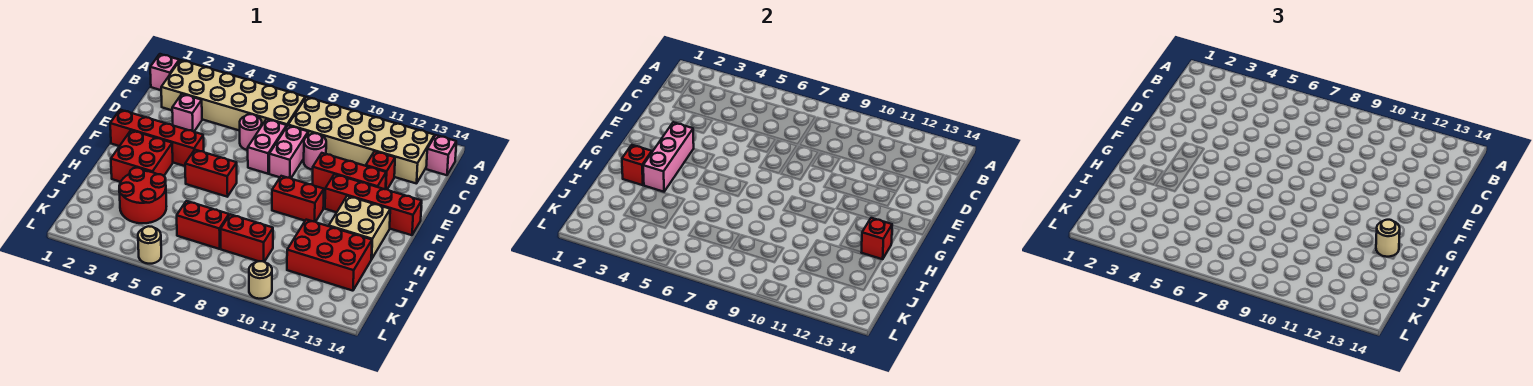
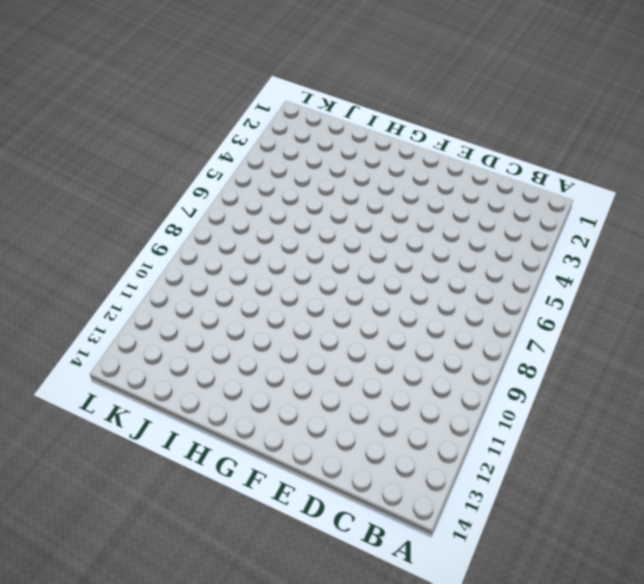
none -> pink 1x1 brick [150,54,179,90]
none -> tan 2x6 brick [161,60,305,131]
none -> tan 2x6 brick [288,97,435,184]

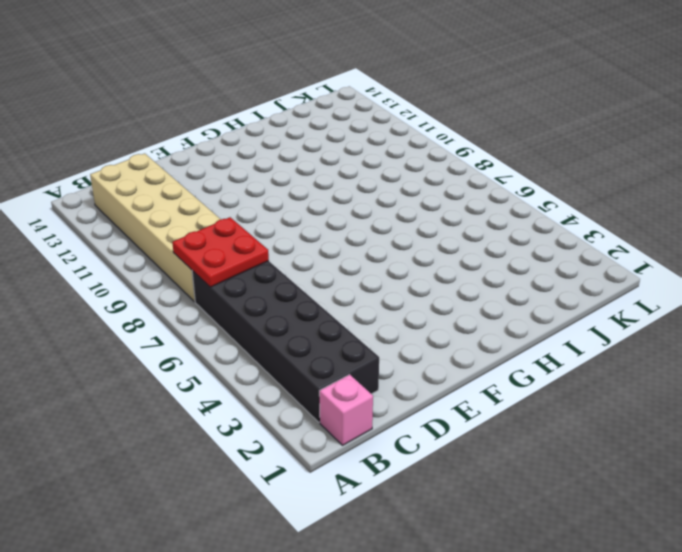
black 2x6 brick [192,261,379,422] -> tan 2x6 brick [161,60,305,131]
red 2x2 plate [172,217,269,287] -> none
none -> pink 1x1 brick [426,135,456,175]
none -> pink 1x1 brick [172,94,202,132]
none -> pink 1x1 round brick [240,114,262,150]

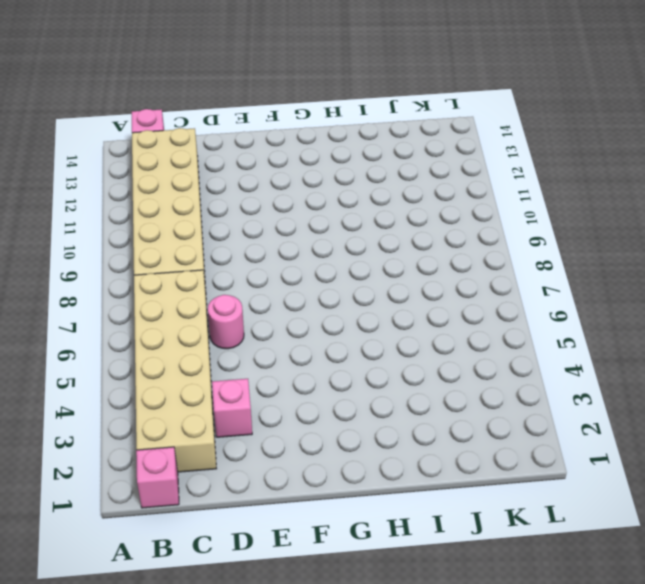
none -> pink 1x2 brick [248,119,287,174]
none -> pink 1x2 brick [269,126,308,178]
none -> pink 1x1 round brick [304,133,326,170]

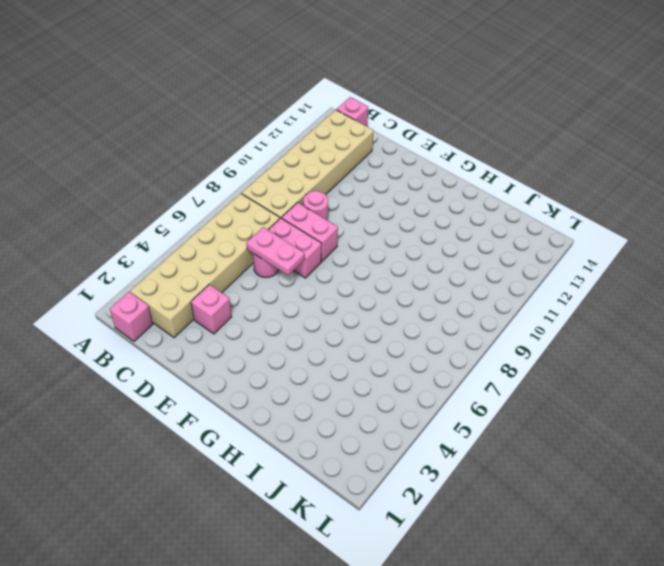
pink 1x2 plate [246,227,305,275] -> none
none -> red 1x1 brick [366,151,395,189]
none -> red 1x3 brick [313,153,386,191]
none -> red 1x4 brick [110,110,204,166]

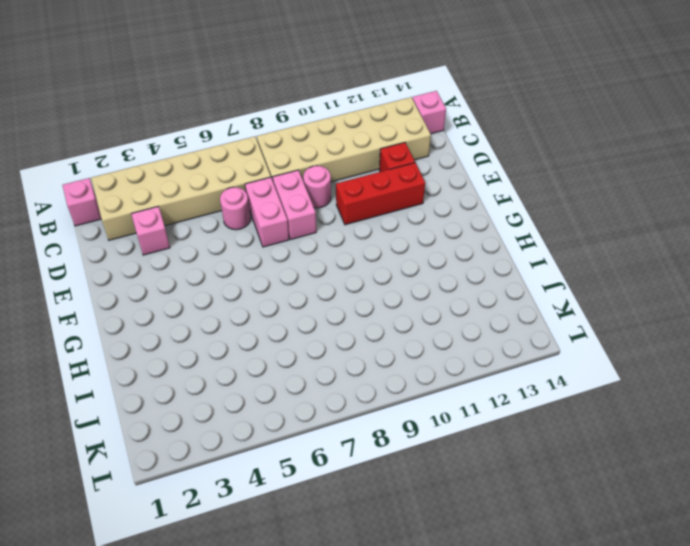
none -> red 1x4 brick [110,110,204,166]
none -> red 1x4 brick [325,174,422,235]
none -> red 2x2 brick [111,130,173,182]

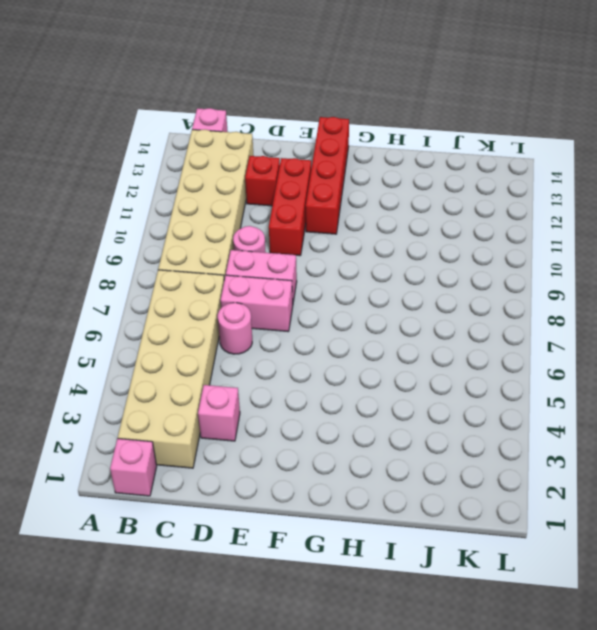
none -> red 1x4 brick [110,110,204,166]
none -> red 2x2 brick [111,130,173,182]
none -> red 1x2 brick [185,150,237,197]

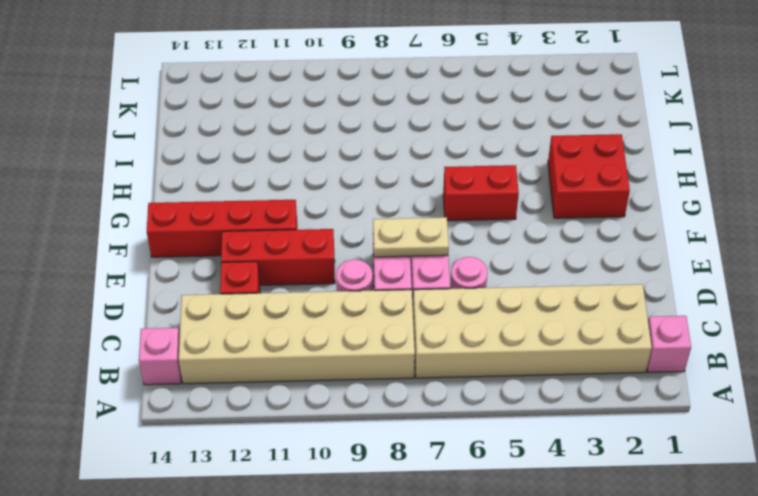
tan 1x2 plate [373,217,449,257] -> none
none -> pink 1x1 brick [172,94,202,132]
none -> red 1x4 brick [110,110,204,166]
none -> red 1x2 brick [272,176,324,222]

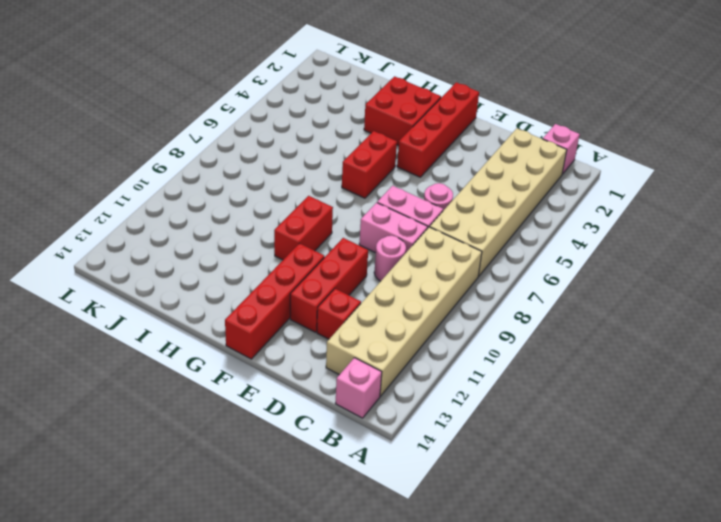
none -> pink 1x1 brick [172,94,202,132]
none -> tan 2x2 brick [329,196,390,259]
none -> red 2x2 round brick [119,168,166,223]

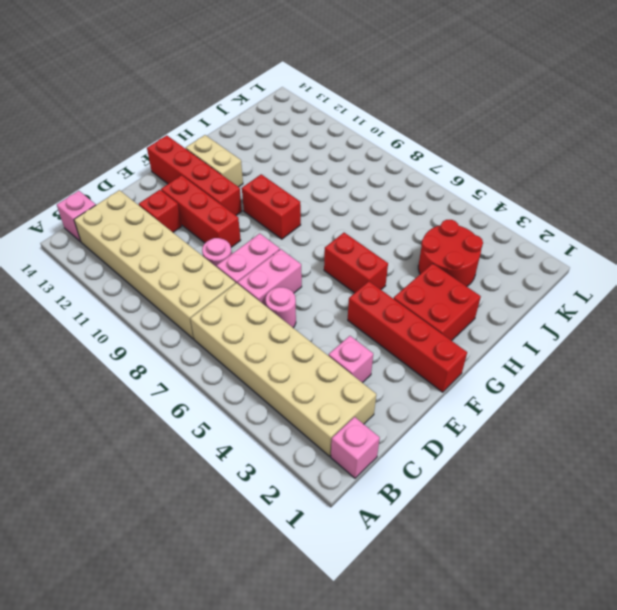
tan 1x2 brick [186,135,243,187] -> tan 2x2 brick [329,196,390,259]
none -> red 2x3 brick [287,220,372,291]
none -> red 1x2 brick [177,201,229,249]
none -> red 1x2 brick [221,214,273,262]

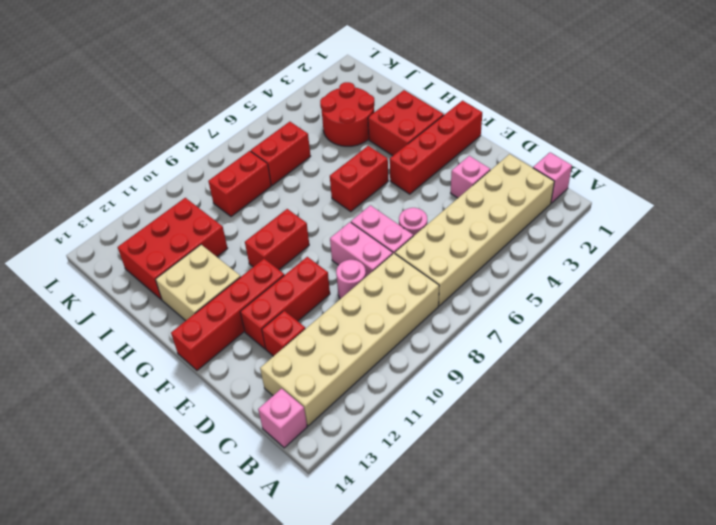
none -> tan 1x1 round brick [138,226,161,264]
none -> tan 1x1 round brick [249,261,272,299]
none -> pink 1x3 brick [643,122,694,192]

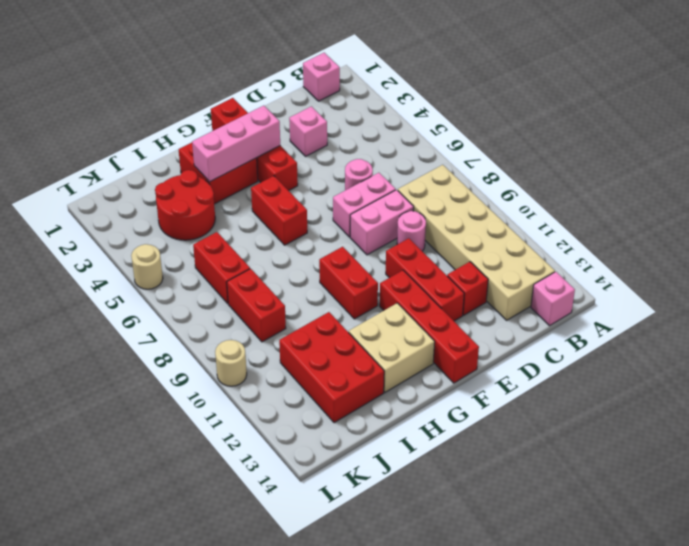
none -> tan 2x6 brick [161,60,305,131]
none -> red 1x1 brick [622,145,652,185]
none -> red 1x1 brick [861,218,892,259]

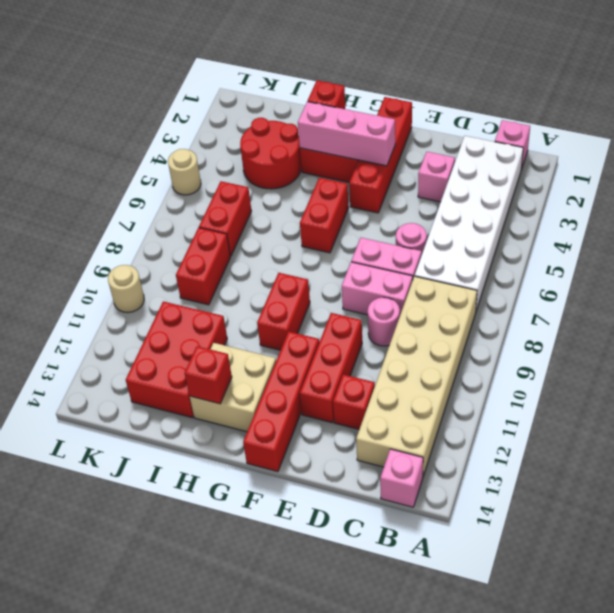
white 2x6 brick [415,136,523,311] -> tan 2x6 brick [161,60,305,131]
none -> tan 1x1 round brick [1376,220,1400,257]

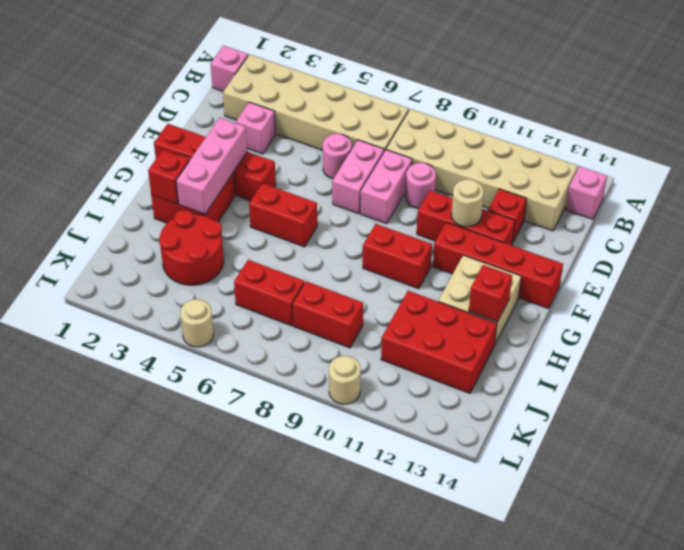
tan 1x1 round brick [451,179,484,227] -> tan 1x1 round brick moved to [1376,220,1400,257]

